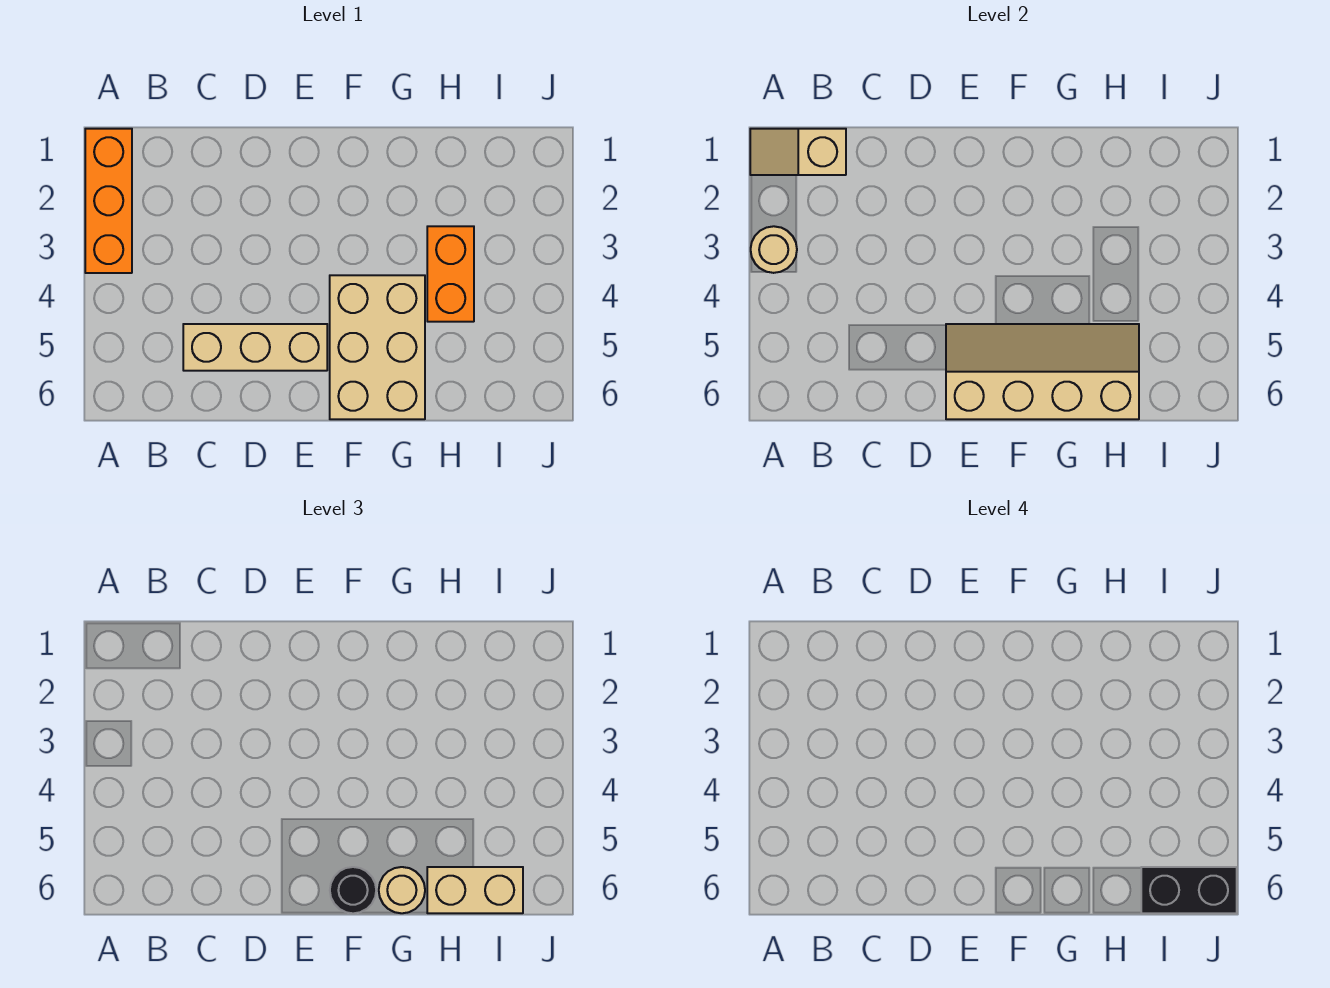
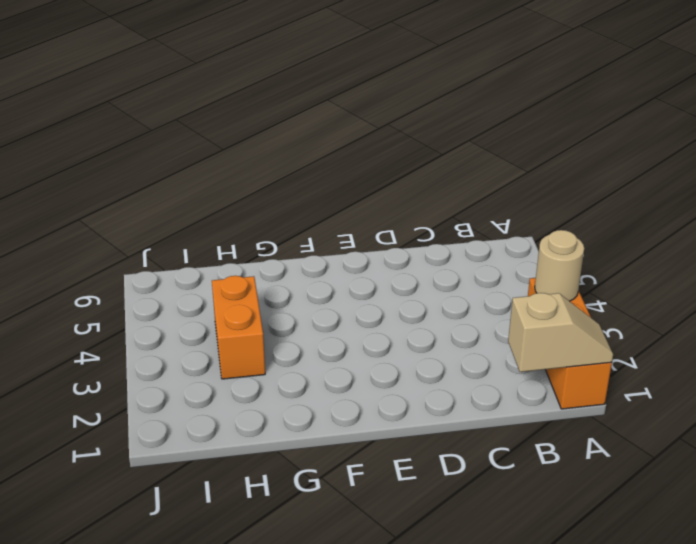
none -> tan 1x3 brick [183,324,327,371]
none -> tan 2x3 brick [330,275,425,419]

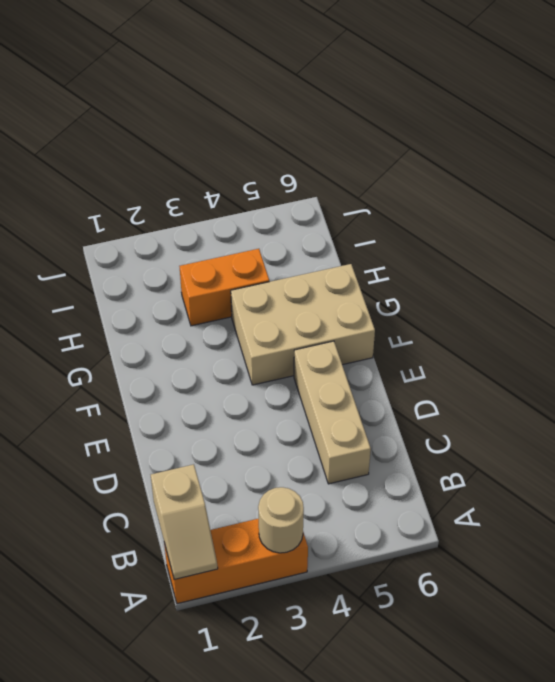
none -> tan 2x4 slope [946,324,1139,419]
none -> black 1x1 round brick [330,867,376,913]

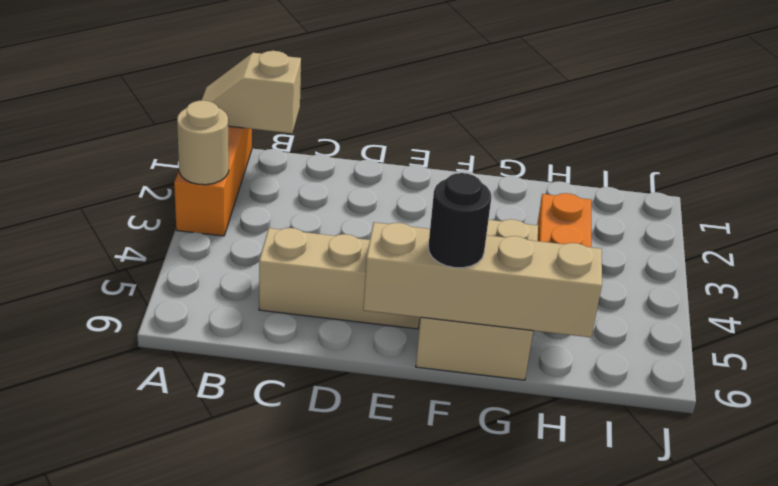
none -> tan 1x1 round brick [379,867,425,913]
none -> tan 1x2 brick [427,867,523,913]

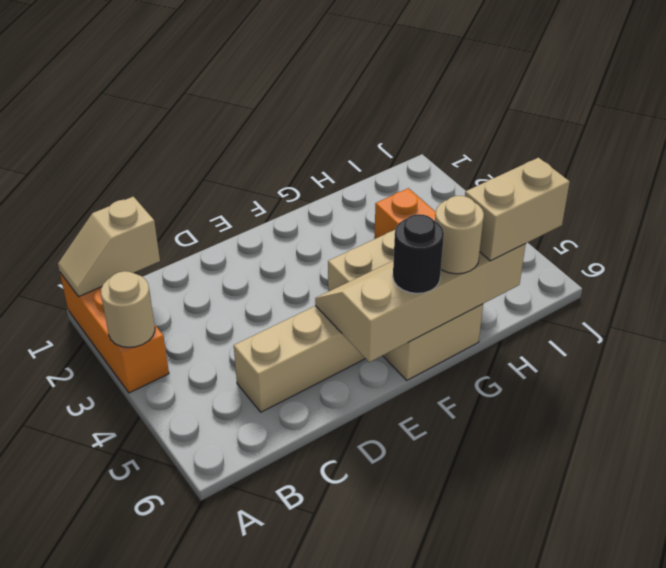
none -> black 1x2 brick [1141,867,1237,913]

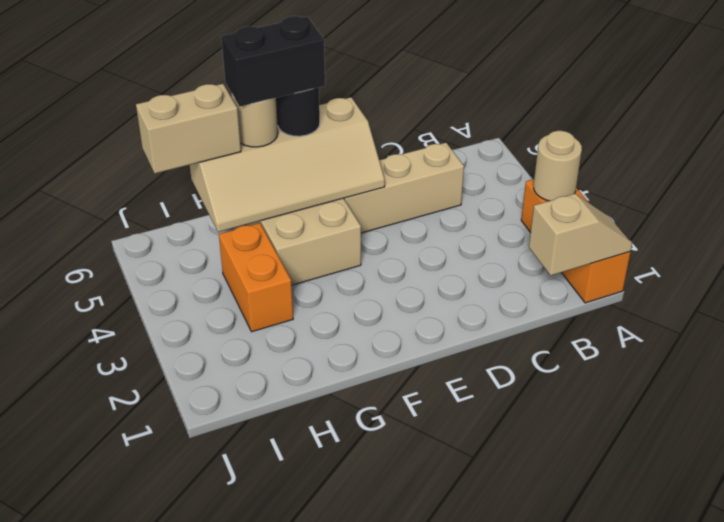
black 1x2 brick [221,16,325,107] -> black 1x2 brick moved to [1141,867,1237,913]

